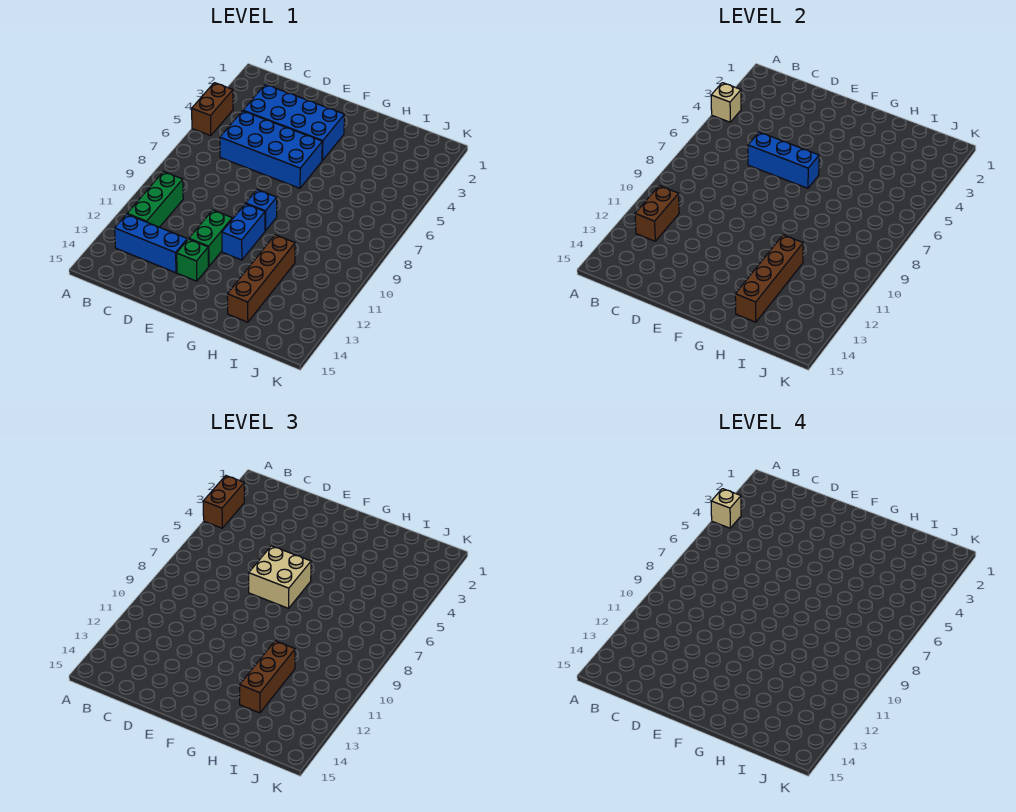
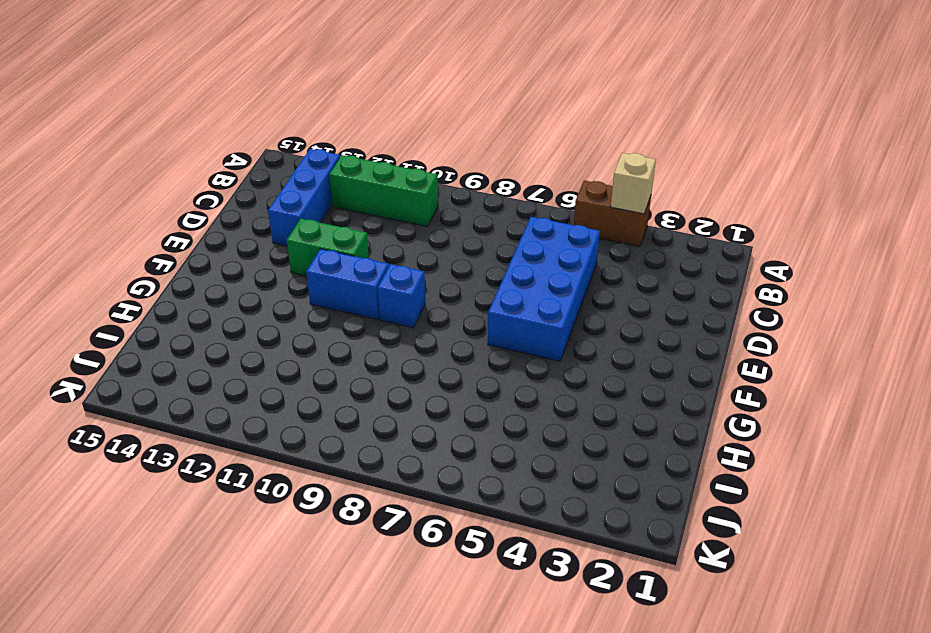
none -> blue 2x4 brick [243,84,344,160]
none -> green 1x1 brick [177,239,208,281]
none -> brown 1x4 brick [227,235,295,322]

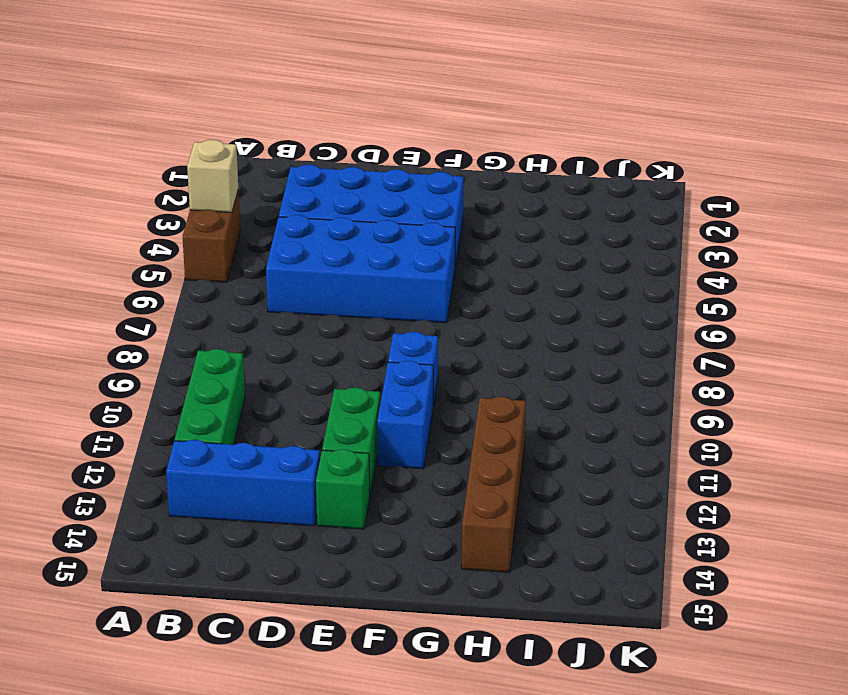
none -> brown 1x2 brick [635,186,679,241]
none -> blue 1x3 brick [748,132,819,188]
none -> brown 1x4 brick [735,235,803,322]

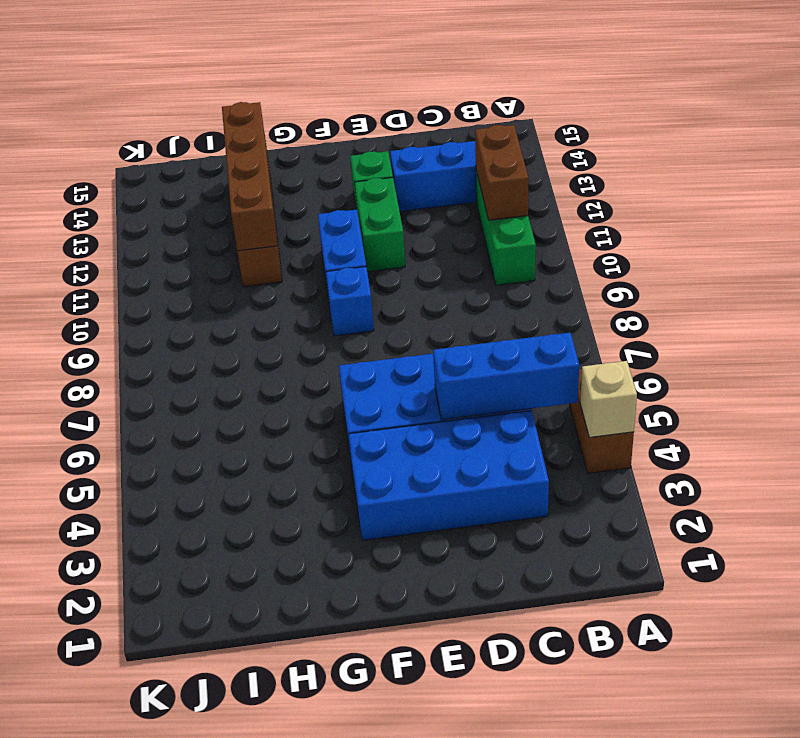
blue 1x3 brick [433,332,579,420] -> blue 1x3 brick moved to [748,132,819,188]
none -> brown 1x2 brick [203,476,244,528]
none -> tan 2x2 brick [249,546,311,608]
none -> brown 1x3 brick [240,641,295,713]

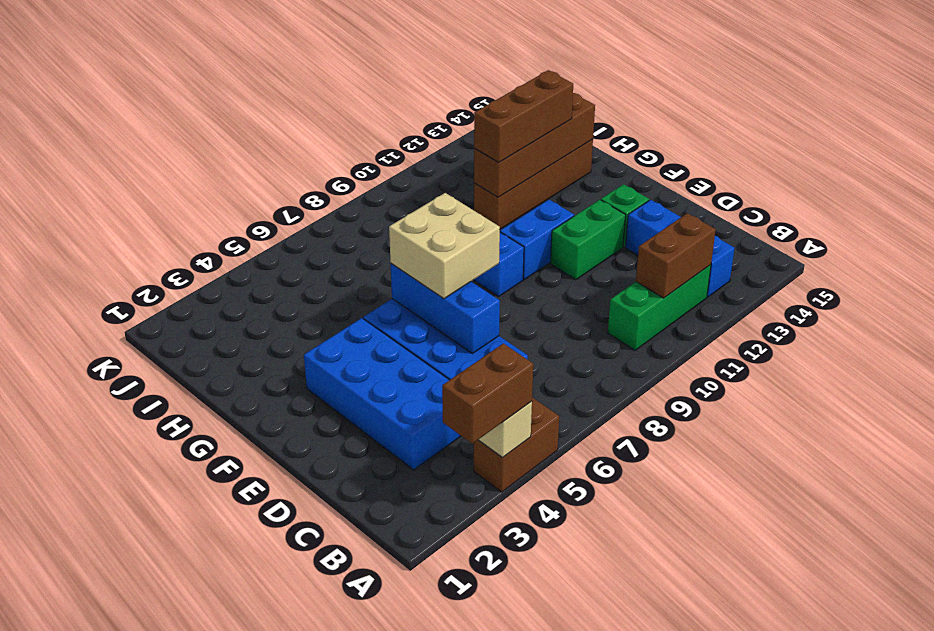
none -> tan 1x1 brick [711,489,741,528]

